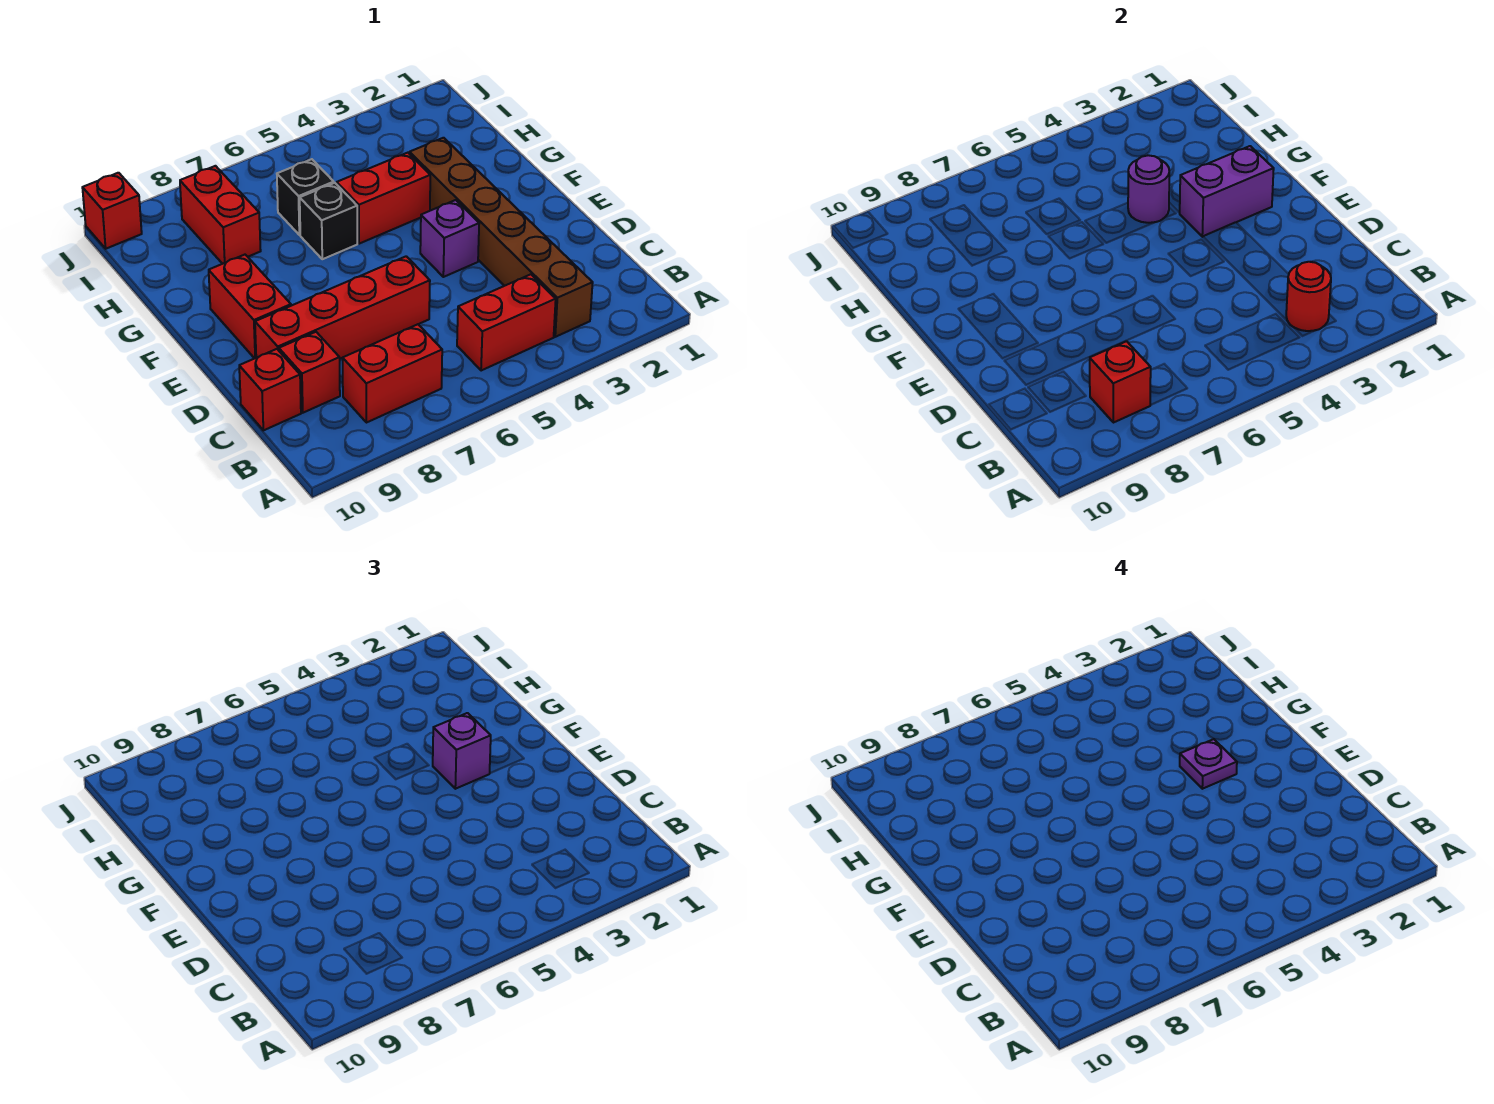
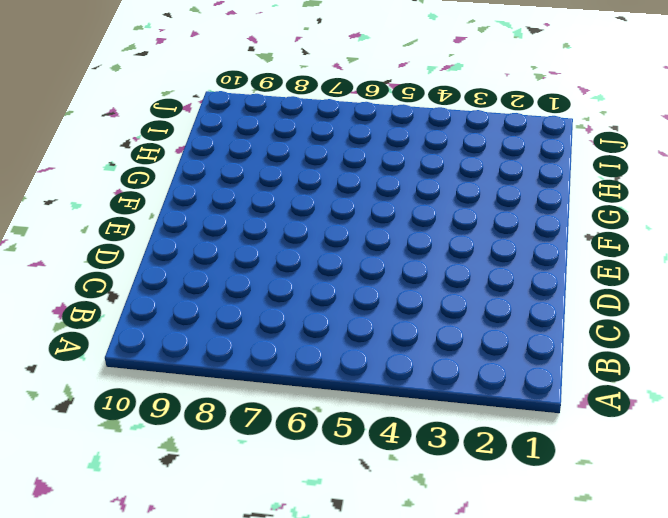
none -> brown 1x6 brick [410,138,593,337]
none -> red 1x2 brick [457,274,556,371]
none -> red 1x2 brick [343,324,442,423]

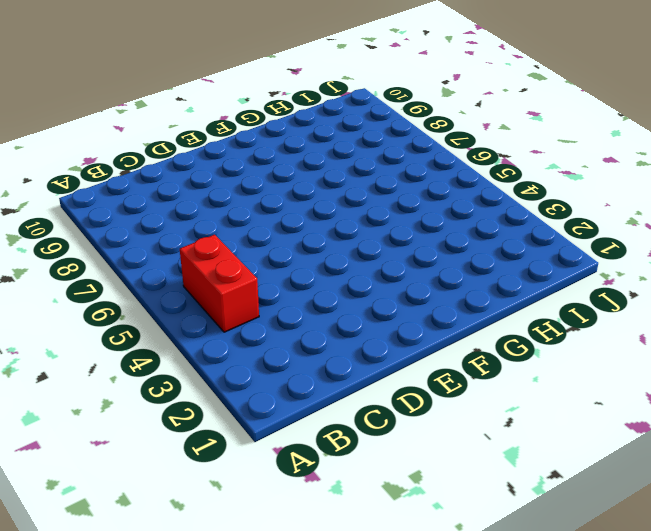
none -> brown 1x6 brick [410,138,593,337]
none -> red 1x2 brick [343,324,442,423]
none -> red 1x1 brick [279,332,340,413]

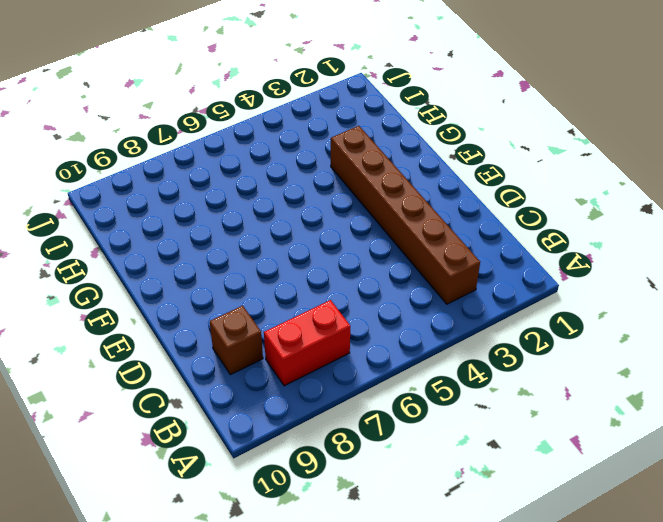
brown 1x1 brick [210,306,263,375] -> red 1x1 brick [279,332,340,413]
none -> red 1x2 brick [457,274,556,371]
none -> red 1x1 brick [239,349,301,430]
none -> red 1x4 brick [255,256,430,359]

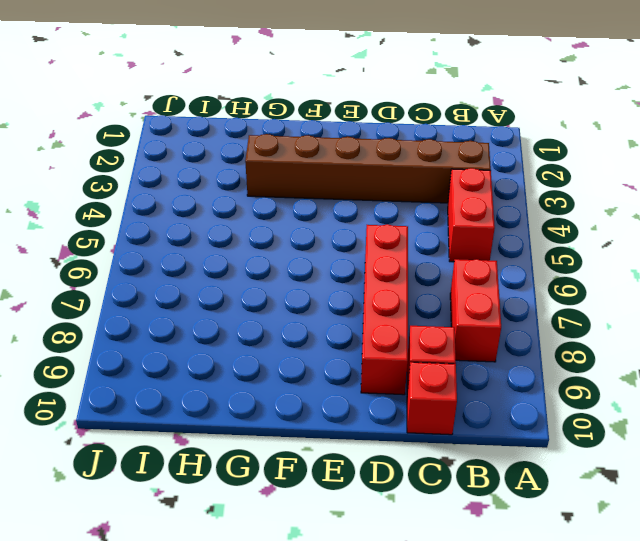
none -> purple 1x1 brick [420,200,479,277]
none -> red 1x2 brick [209,255,291,358]
none -> red 1x2 brick [337,153,430,244]

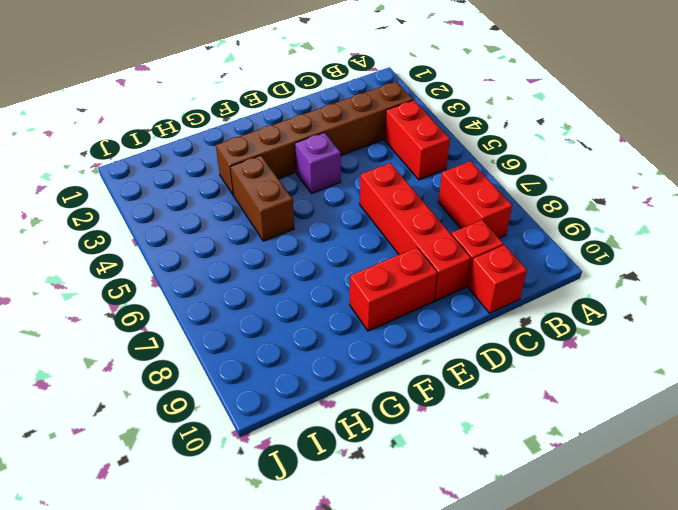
brown 1x2 brick [230,155,294,241] -> red 1x2 brick [337,153,430,244]
none -> black 1x1 brick [300,183,357,259]
none -> black 1x1 brick [277,159,334,235]
none -> red 1x2 brick [180,166,261,264]

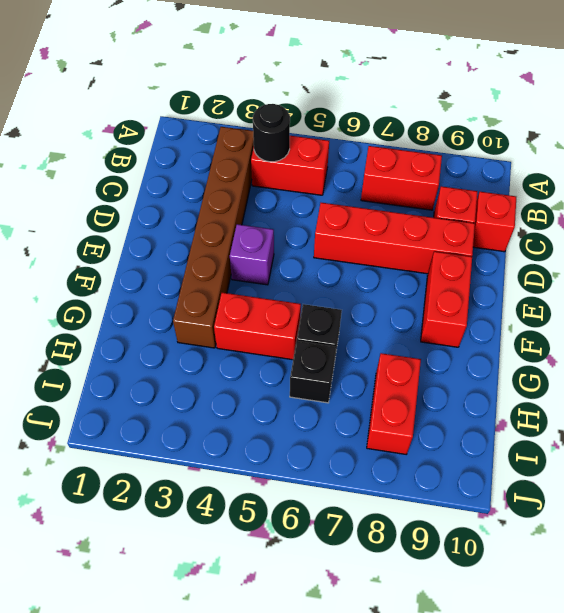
black 1x1 round brick [253,104,290,162] -> none
none -> red 1x1 brick [82,173,142,249]
none -> red 1x1 round brick [1286,262,1331,331]
none -> red 1x1 brick [1090,341,1151,423]

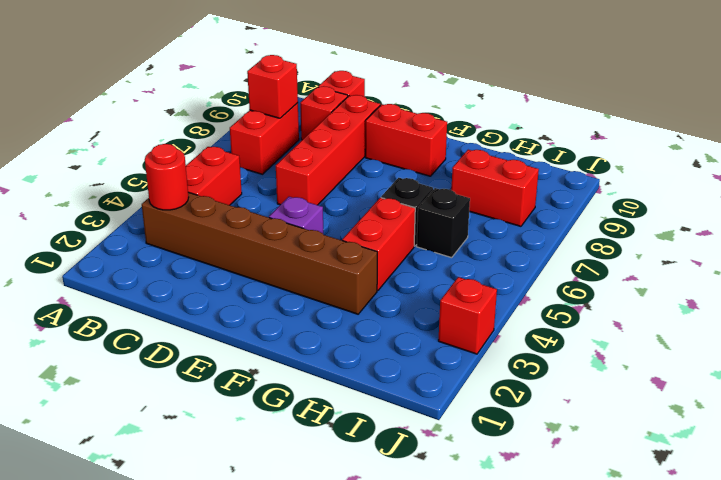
red 1x1 brick [438,277,497,354] -> red 1x1 brick moved to [82,173,142,249]
none -> purple 1x2 brick [1180,146,1274,237]
none -> purple 1x1 round brick [1128,155,1169,223]
none -> purple 1x1 brick [433,713,491,789]

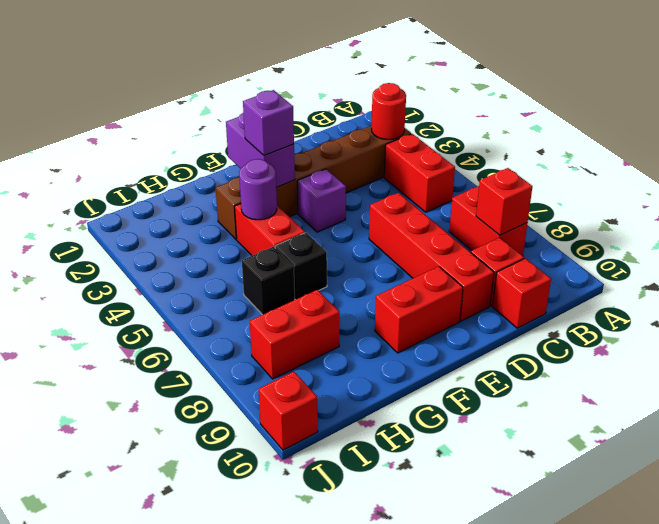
none -> purple 1x1 plate [1180,739,1237,789]

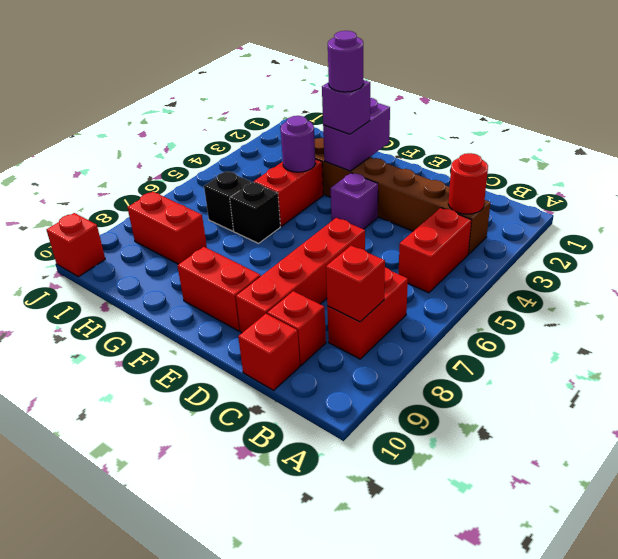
purple 1x1 round brick [328,31,363,92] -> purple 1x1 plate [1180,739,1237,789]

